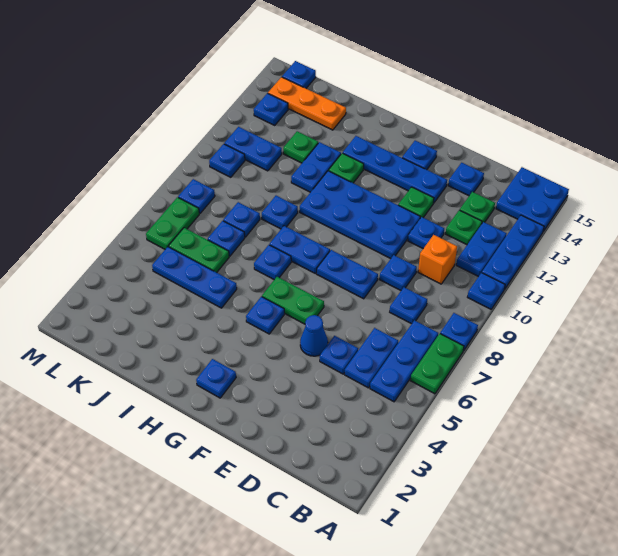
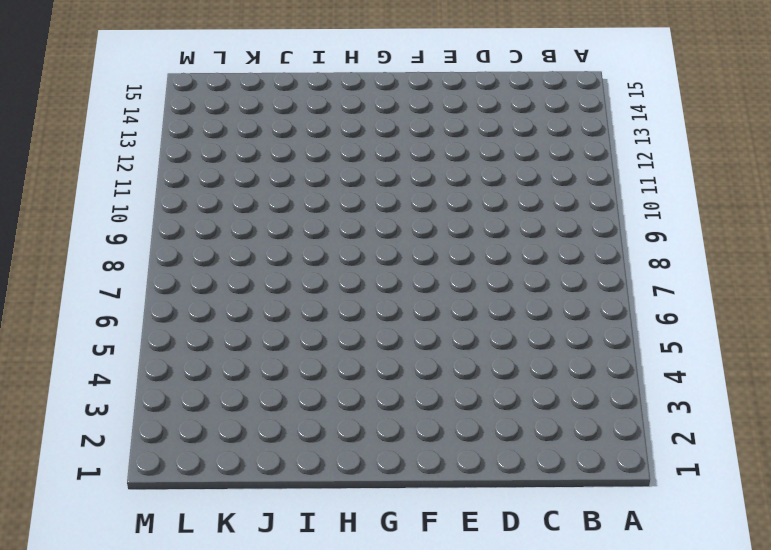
none -> green 1x2 plate [410,334,464,394]
none -> blue 1x1 plate [440,313,478,351]
none -> blue 1x1 plate [468,273,505,309]
none -> blue 1x3 plate [482,215,544,289]

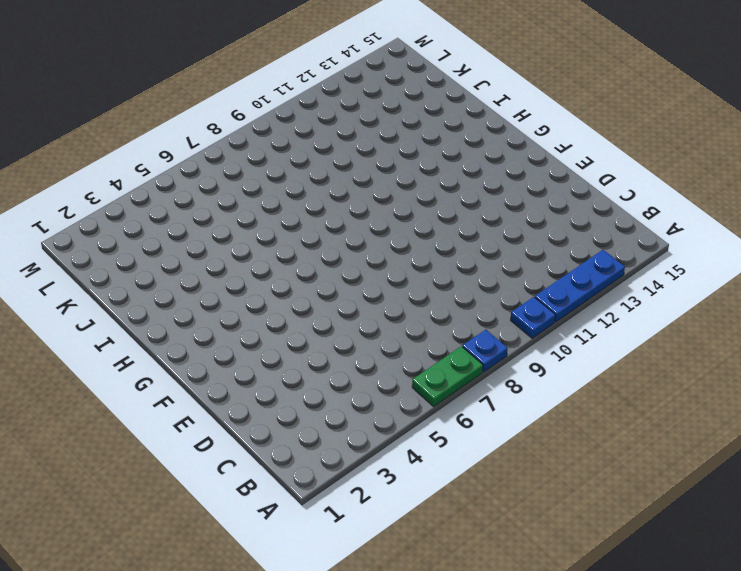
none -> blue 2x2 plate [496,167,569,231]
none -> blue 1x3 plate [370,320,438,402]
none -> blue 1x2 plate [456,222,507,277]
none -> blue 1x2 plate [345,328,398,388]

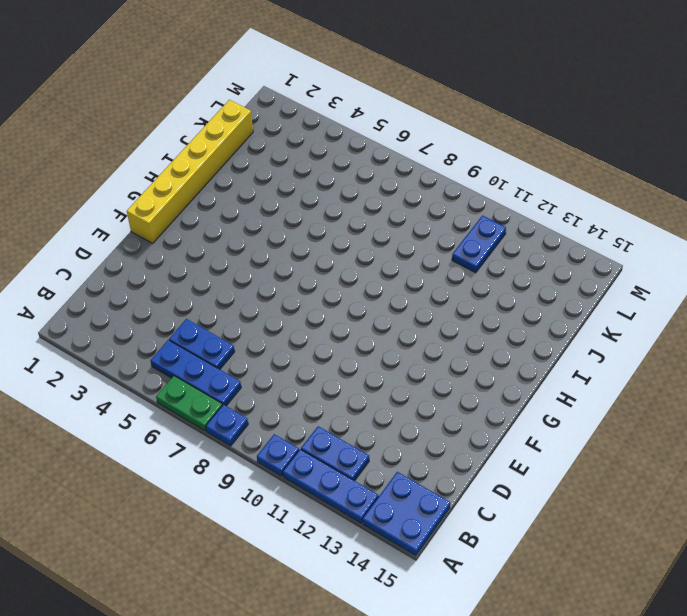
yellow 1x6 brick [127,100,253,243] -> none
none -> blue 1x1 plate [390,287,427,324]
none -> orange 1x1 brick [418,235,457,284]
none -> green 1x1 plate [446,210,482,245]
none -> green 1x1 plate [460,192,495,223]

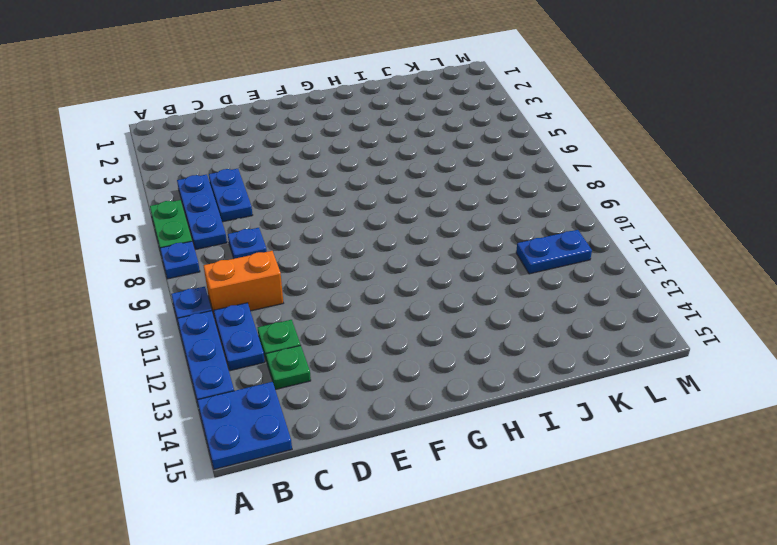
orange 1x2 brick [203,251,283,314] -> orange 1x1 brick [418,235,457,284]
none -> blue 1x1 plate [320,336,358,374]
none -> blue 1x1 plate [380,255,417,290]
none -> blue 1x1 plate [408,217,444,249]
none -> blue 1x1 plate [448,163,484,196]

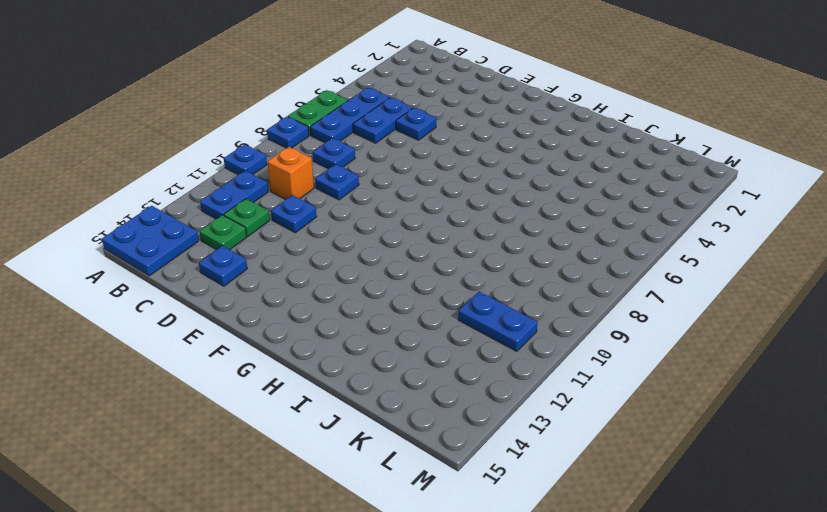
none -> blue 1x3 plate [482,215,544,289]
none -> blue 1x1 cone [300,315,328,356]
none -> blue 1x2 plate [317,250,378,299]
none -> blue 2x4 plate [300,171,420,259]

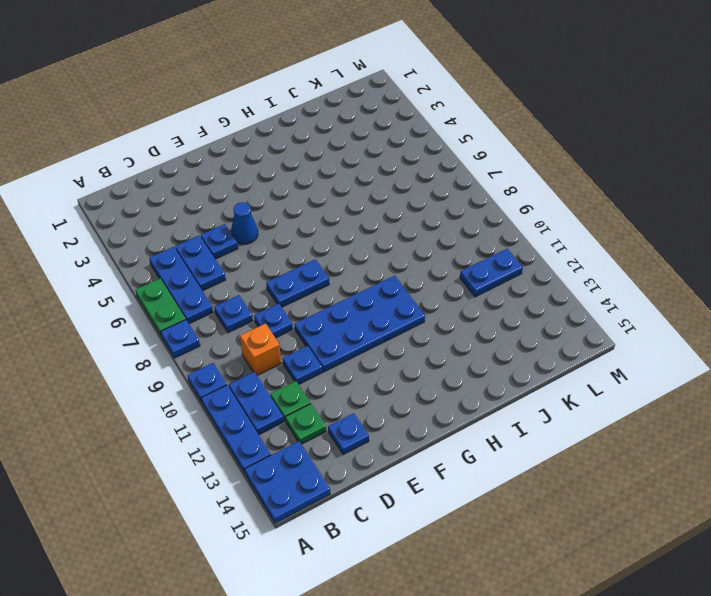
none -> green 1x1 plate [398,187,434,218]
none -> blue 1x4 plate [343,136,447,203]
none -> green 1x2 plate [262,277,324,324]
none -> blue 1x1 plate [402,141,437,170]

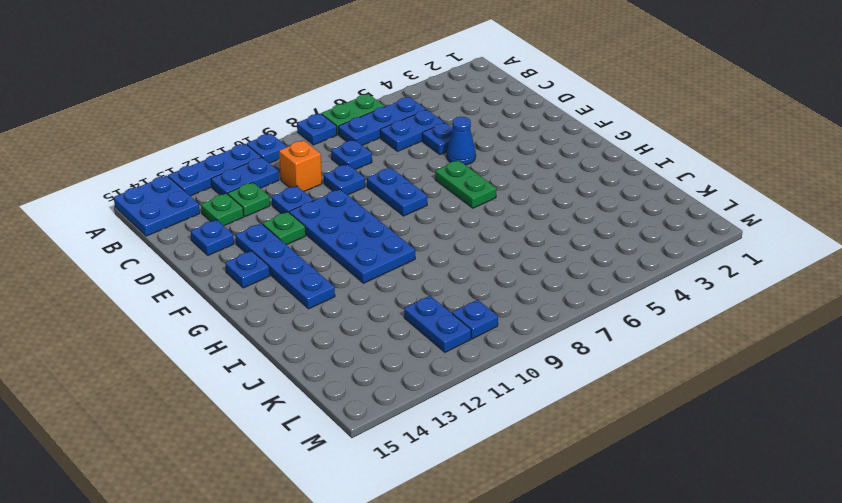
none -> blue 1x1 plate [196,359,236,398]
none -> blue 1x1 plate [246,297,284,334]
none -> blue 1x2 plate [269,226,330,274]
none -> blue 1x1 plate [254,245,291,279]

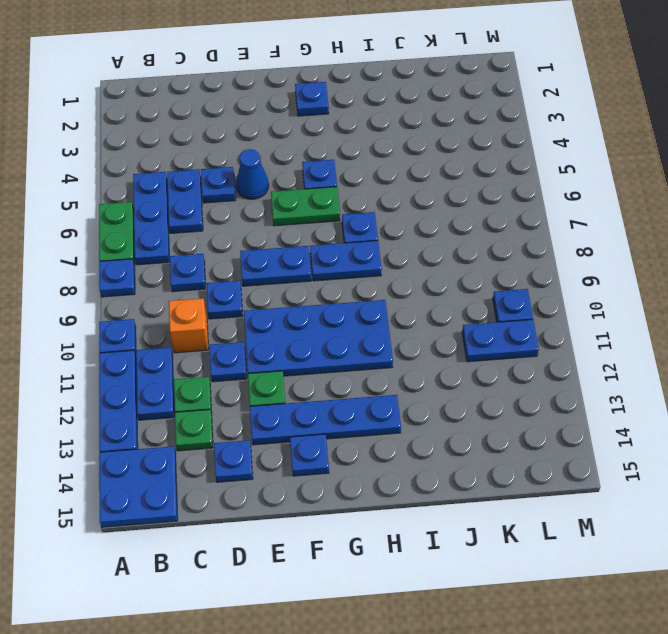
none -> green 1x1 plate [329,153,364,183]
none -> blue 1x3 plate [152,247,237,308]
none -> blue 1x1 plate [262,196,298,229]
none -> blue 1x2 plate [291,142,341,192]

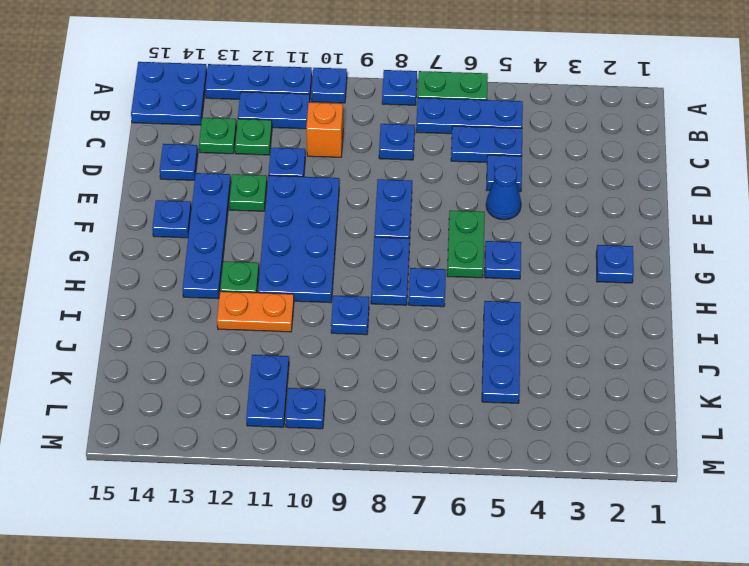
orange 1x2 plate [217,291,294,332] -> blue 1x2 plate [291,142,341,192]
none -> blue 1x1 plate [380,255,417,290]
none -> green 1x2 plate [169,228,229,273]
none -> blue 1x1 plate [208,221,245,256]
none -> blue 1x1 plate [223,202,260,237]

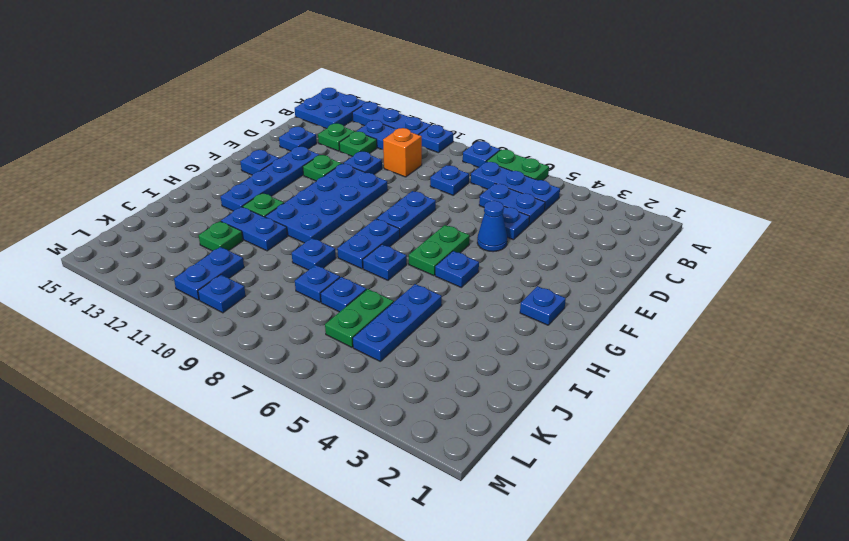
none -> blue 1x1 plate [380,255,417,290]
none -> orange 1x3 plate [268,77,346,130]
none -> green 1x2 plate [146,197,199,249]
none -> blue 1x1 plate [178,179,215,213]

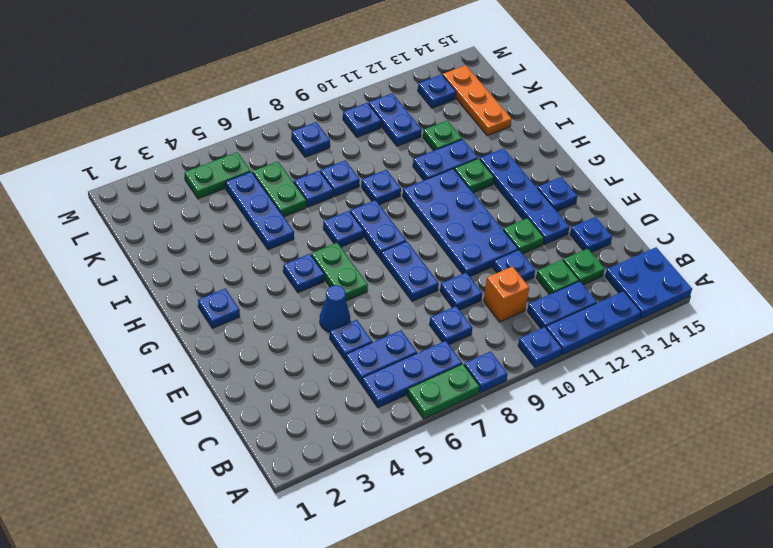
green 1x2 plate [185,152,251,199] -> green 1x2 plate moved to [146,197,199,249]
none -> blue 1x1 plate [282,61,316,88]

